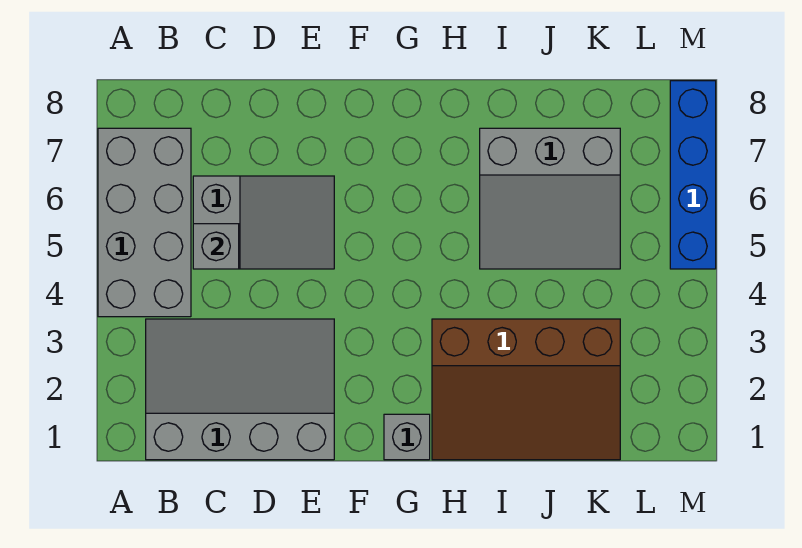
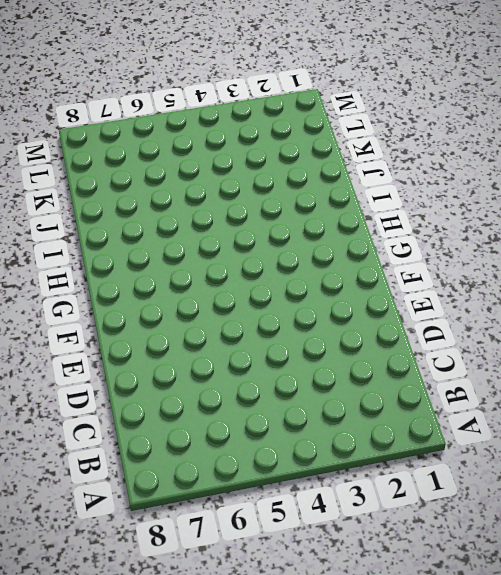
none -> grey 2x4 brick [98,128,191,317]
none -> grey 3x4 slope [146,319,334,460]

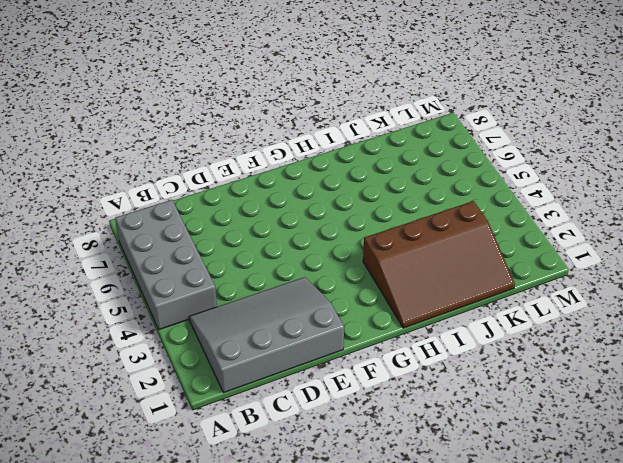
none -> grey 2x3 slope [193,176,334,269]
none -> grey 1x1 brick [384,414,430,460]

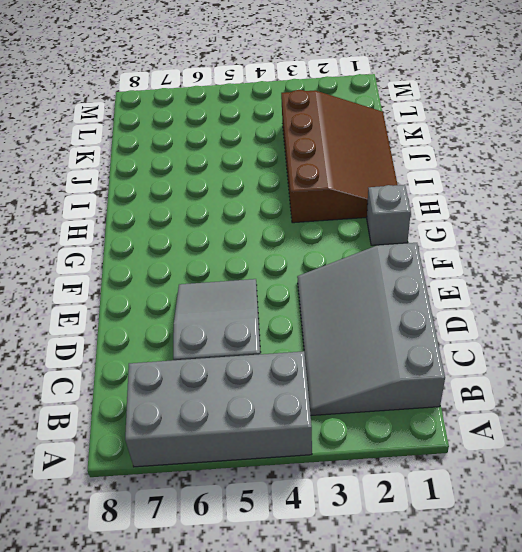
none -> grey 3x3 slope [480,128,620,269]
none -> blue 1x4 brick [670,81,716,269]

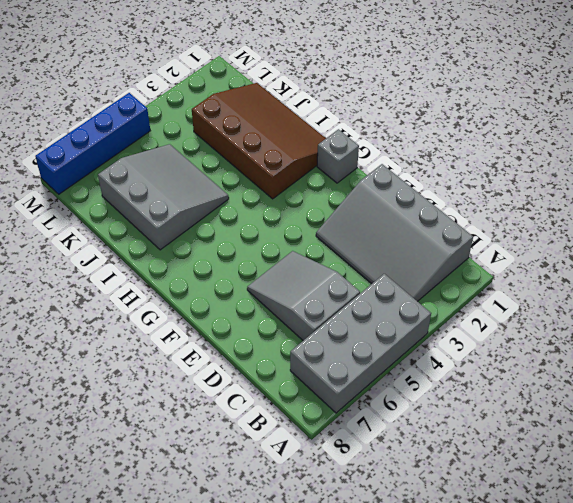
none -> grey 1x1 brick [193,224,239,269]

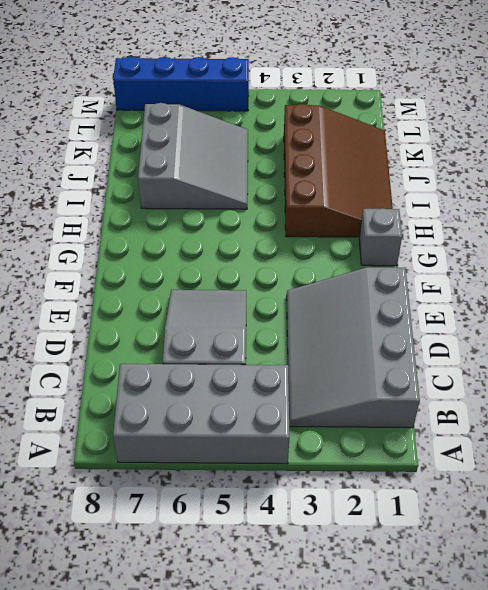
none -> grey 1x1 brick [193,224,239,269]

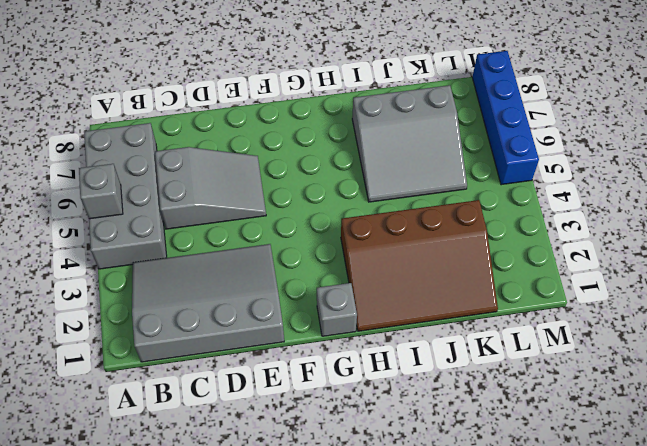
grey 1x1 brick [79,164,123,219] -> grey 1x1 brick moved to [193,224,239,269]

